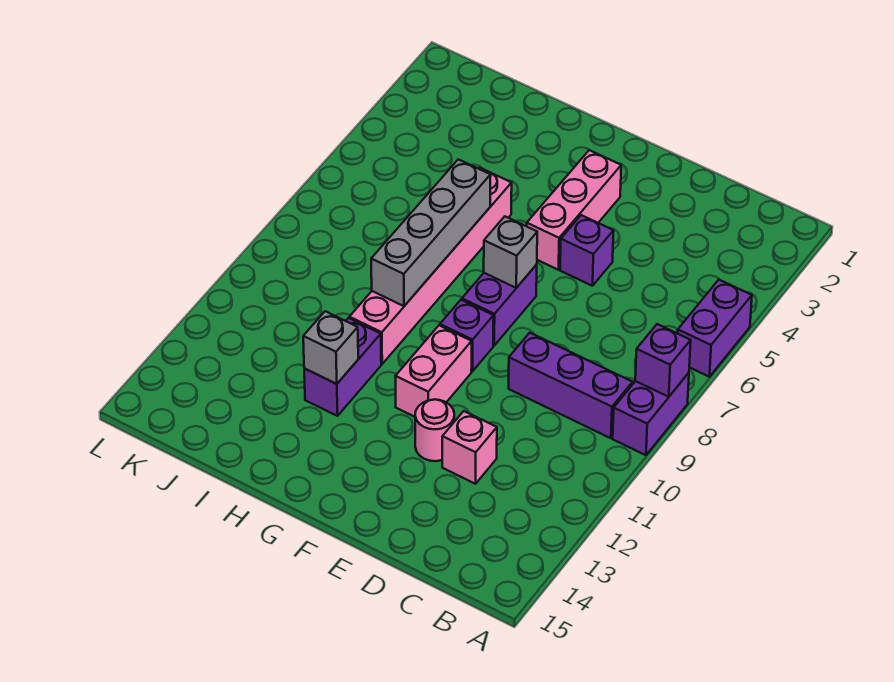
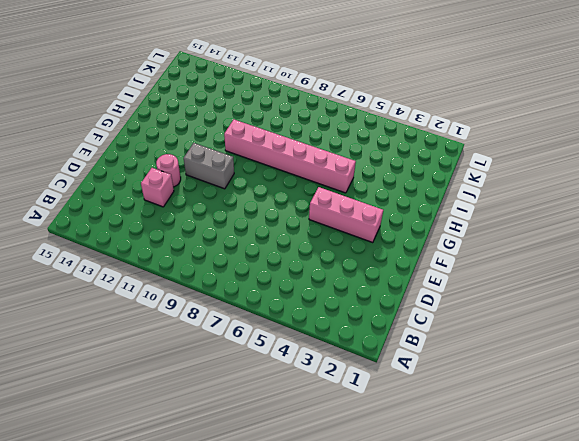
grey 1x2 brick [184,143,234,189] -> pink 1x2 brick [395,325,472,417]
none -> purple 1x2 brick [678,280,752,377]
none -> purple 1x2 brick [613,373,689,455]
none -> purple 1x3 brick [509,333,633,438]

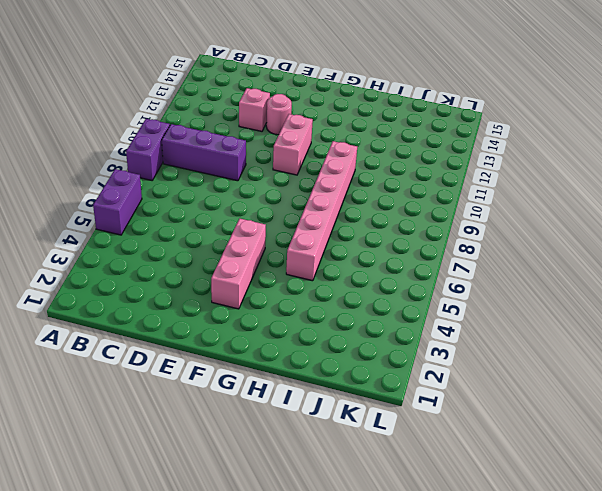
none -> purple 1x1 brick [560,215,614,286]
none -> purple 1x2 brick [462,265,537,345]
none -> purple 1x1 brick [440,300,494,371]

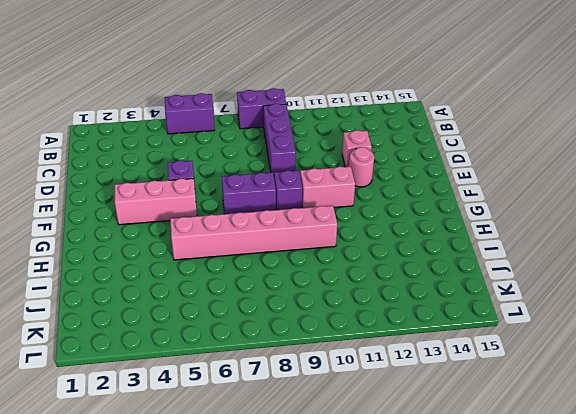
none -> purple 1x2 brick [304,318,381,416]
none -> purple 1x1 brick [635,324,691,397]
none -> grey 1x1 brick [484,216,537,288]

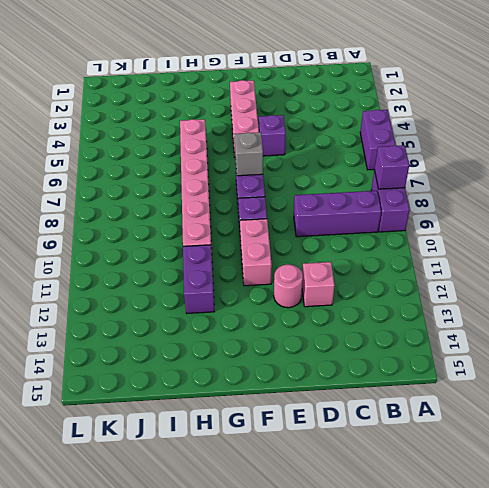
none -> grey 1x4 brick [371,159,491,306]
none -> grey 1x1 brick [303,311,358,384]

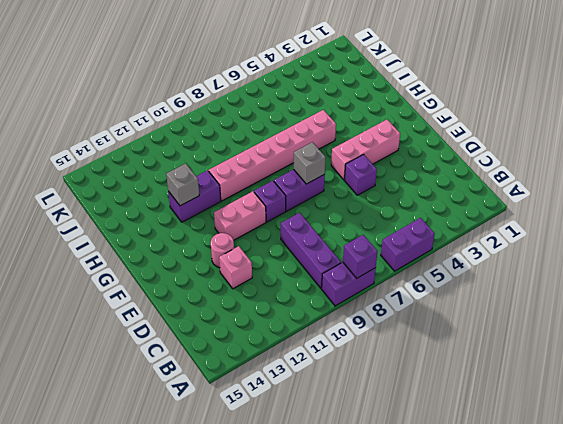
none -> grey 1x4 brick [371,159,491,306]

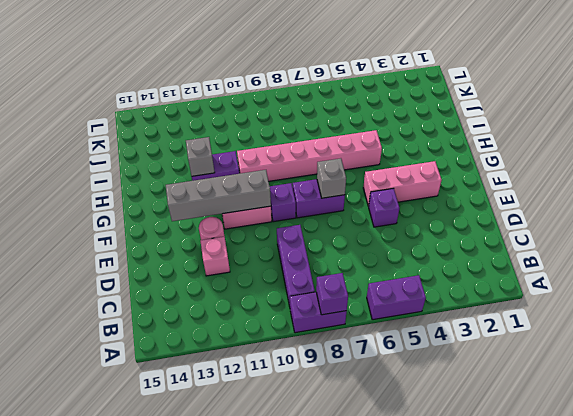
grey 1x4 brick [166,170,271,221] -> grey 1x4 brick moved to [371,159,491,306]

